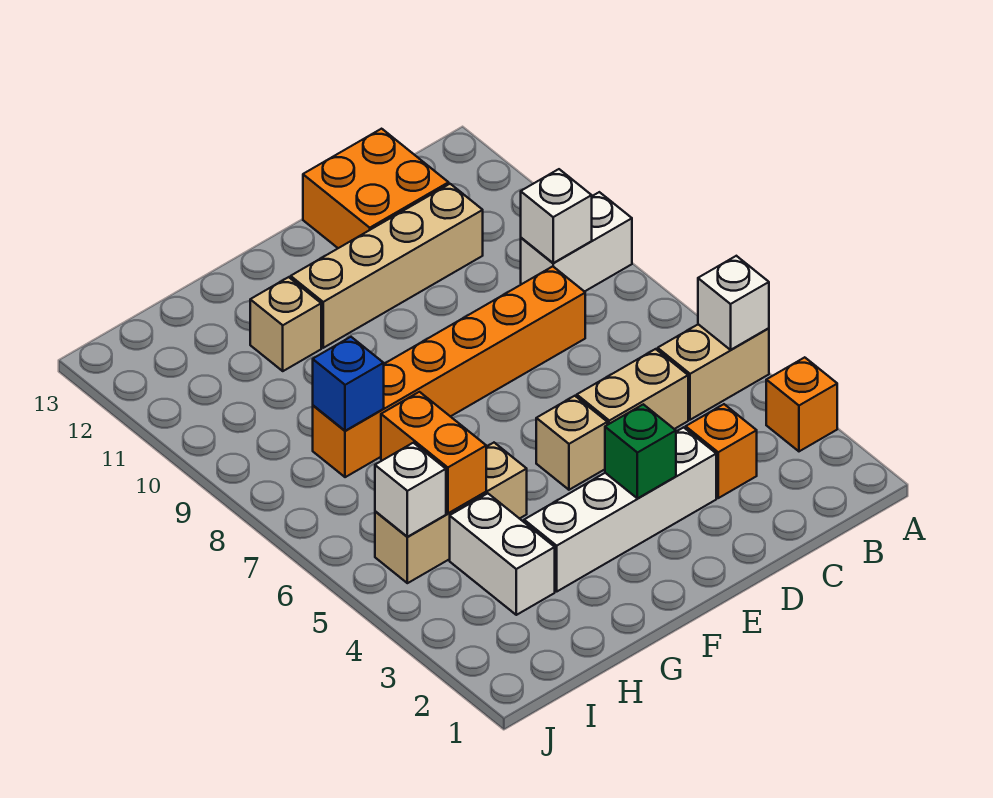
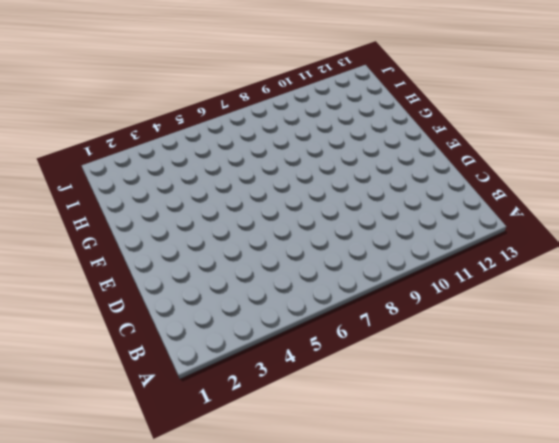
none -> orange 1x1 brick [766,357,837,451]
none -> tan 1x2 brick [658,324,769,420]
none -> white 1x2 brick [521,192,632,292]

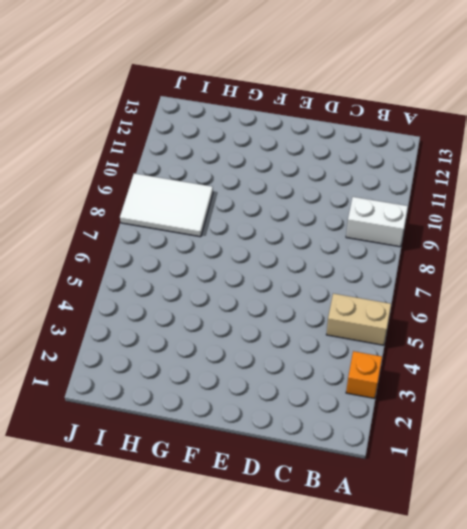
white 2x3 tile [120,173,213,237] -> orange 1x6 brick [313,266,585,477]
none -> orange 1x1 brick [685,404,757,498]
none -> tan 1x2 brick [577,349,688,429]
none -> tan 1x4 brick [291,184,483,348]

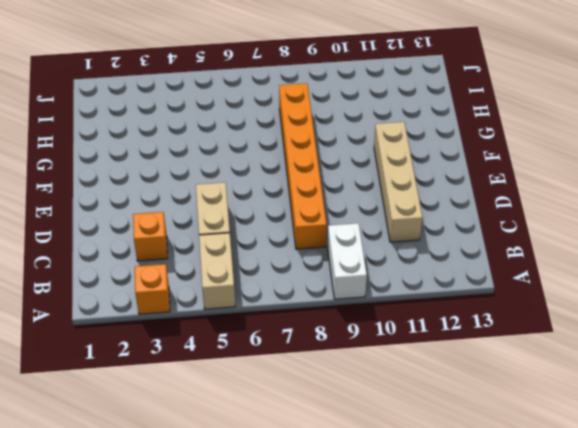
none -> orange 2x2 brick [303,129,449,248]
none -> white 1x4 brick [524,427,716,591]
none -> tan 1x1 brick [536,396,607,490]

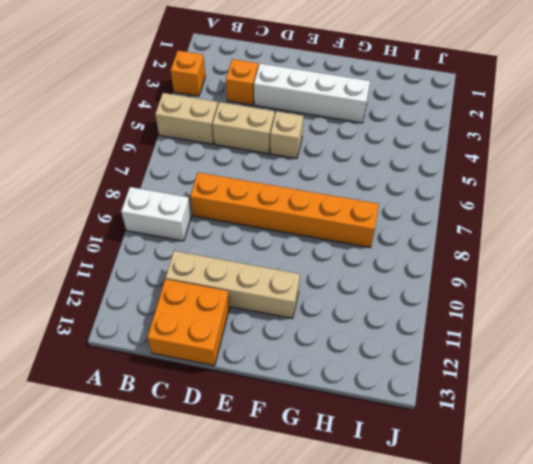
none -> tan 1x3 brick [375,443,527,583]
none -> tan 1x1 brick [250,277,321,371]
none -> white 1x2 brick [450,493,555,615]

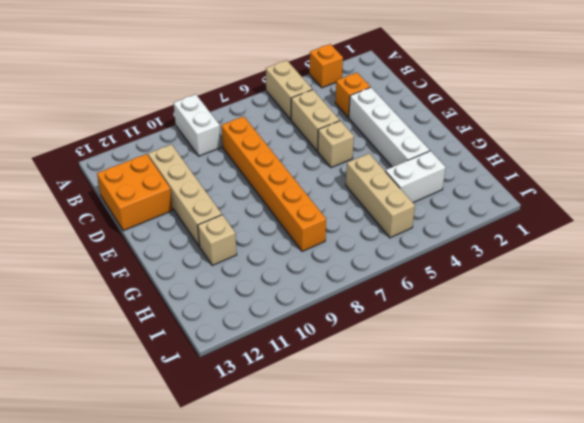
none -> white 1x1 brick [698,256,769,350]
none -> white 1x1 brick [521,169,592,263]
none -> green 1x1 brick [605,404,676,498]

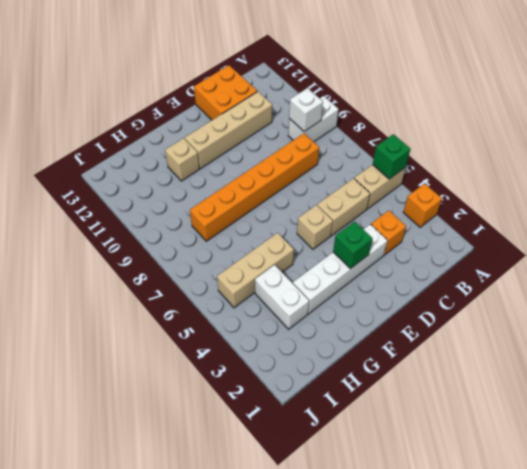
green 1x1 brick [373,134,410,179] -> white 1x1 brick [698,256,769,350]
none -> orange 1x2 brick [381,392,486,513]
none -> blue 1x1 brick [313,337,384,431]
none -> white 1x1 brick [375,443,446,537]

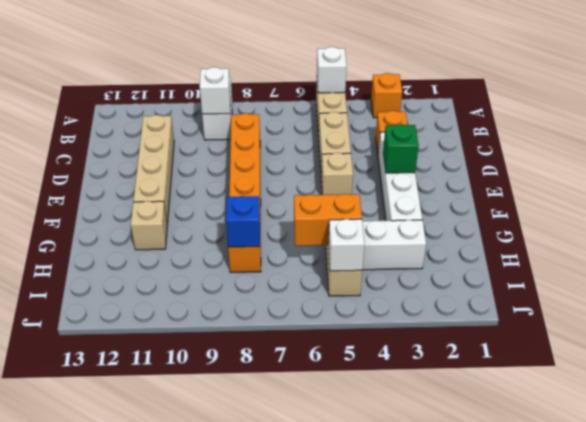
none -> orange 2x2 brick [303,129,449,248]

